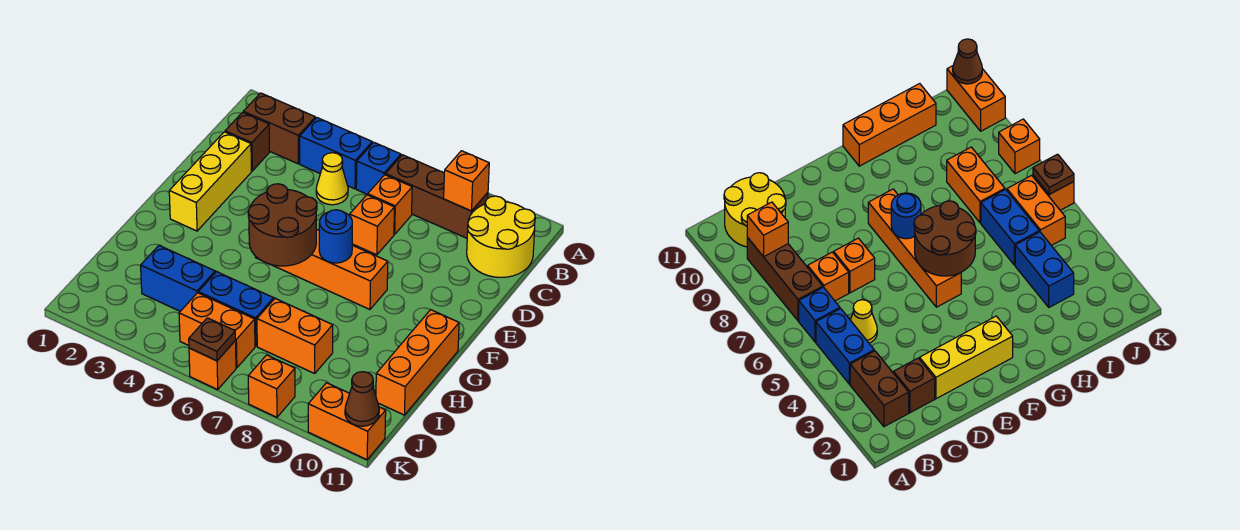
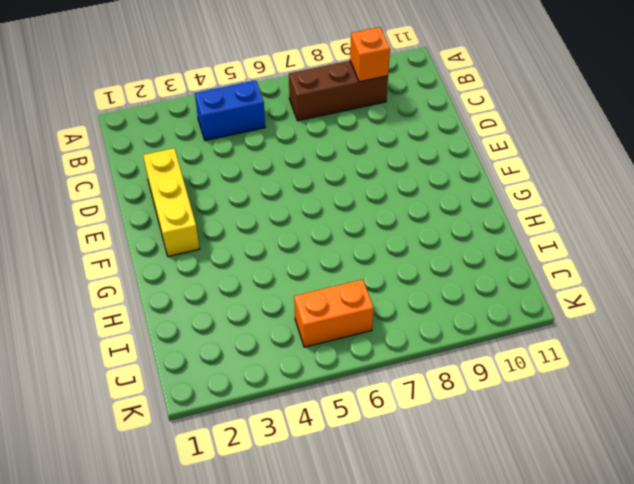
none -> brown 1x2 brick [243,93,315,164]
none -> blue 1x1 brick [356,142,401,195]
none -> yellow 2x2 round brick [467,196,535,277]

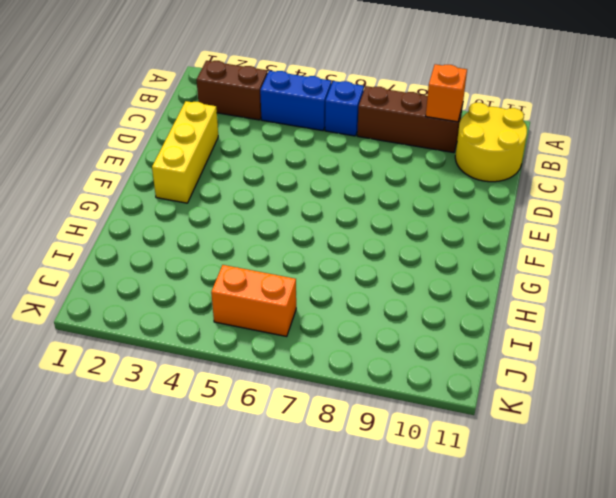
none -> brown 1x1 brick [225,112,270,171]
none -> yellow 1x1 cone [316,153,348,205]
none -> orange 1x1 brick [368,175,412,234]

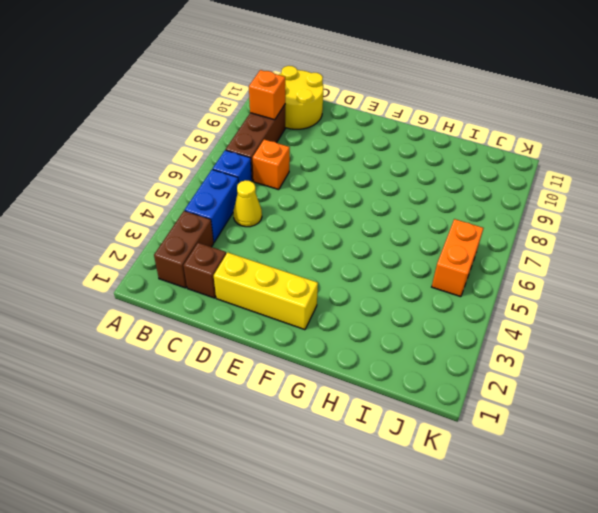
none -> orange 1x1 brick [350,195,394,255]
none -> orange 1x4 brick [255,229,388,309]
none -> orange 1x3 brick [376,310,459,415]

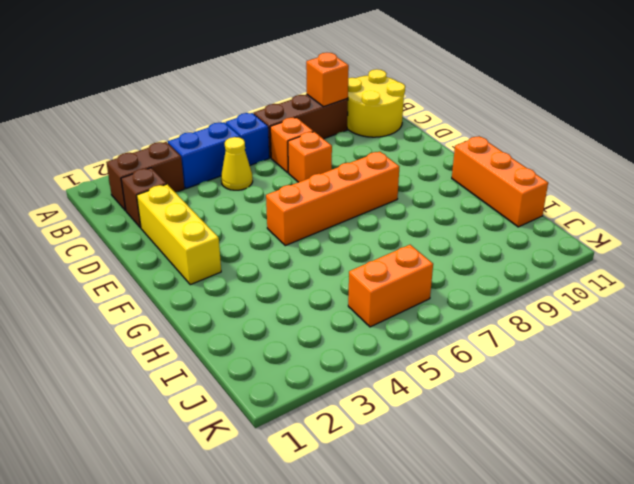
none -> blue 1x2 brick [141,246,215,311]
none -> blue 1x2 brick [198,272,274,346]
none -> orange 1x2 brick [257,299,333,373]

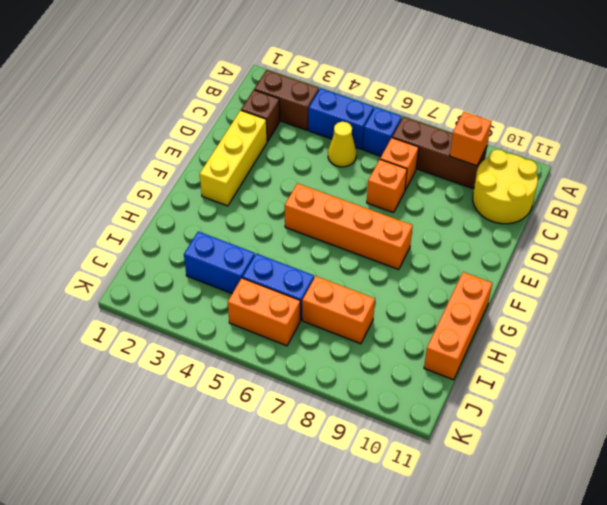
none -> orange 1x1 brick [189,341,236,389]
none -> orange 1x1 brick [248,355,295,417]
none -> orange 1x2 brick [308,383,386,460]

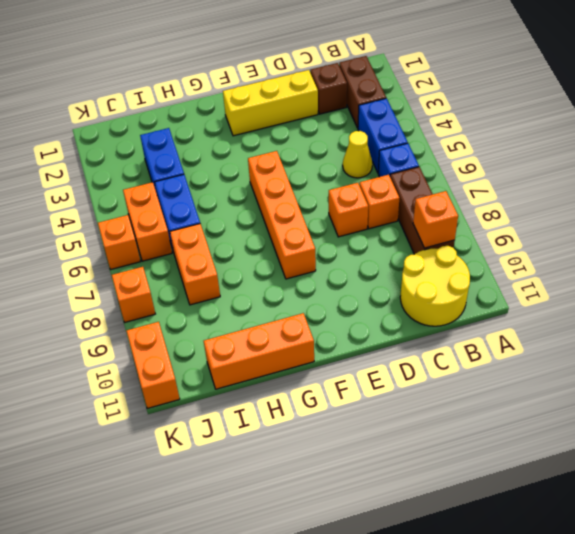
none -> brown 2x2 round brick [248,184,317,266]
none -> blue 1x1 round brick [319,210,352,263]
none -> brown 1x1 plate [189,318,235,361]

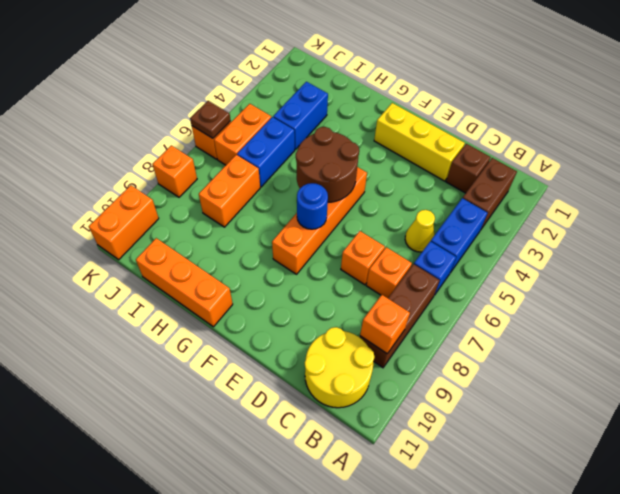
none -> brown 1x1 cone [345,372,379,426]

